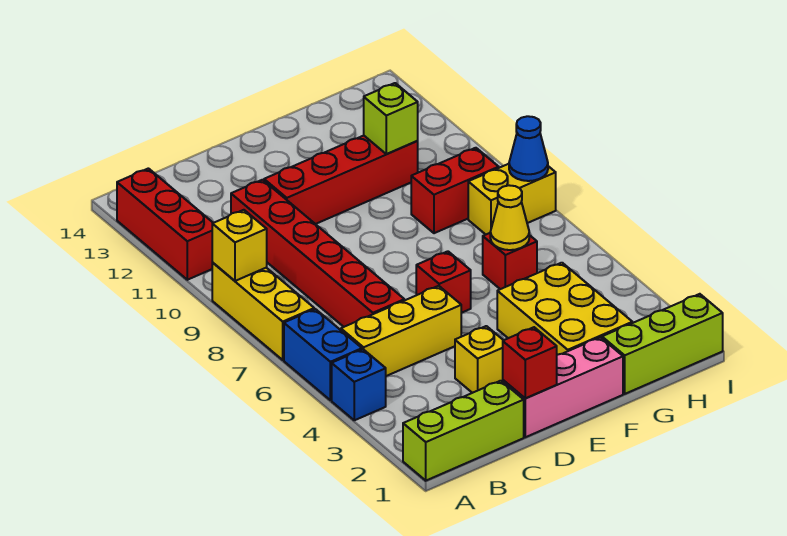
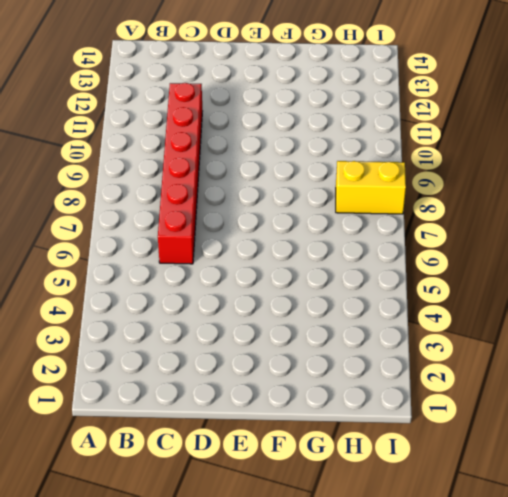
none -> lime 1x3 brick [403,381,524,481]
none -> blue 1x1 brick [332,349,386,420]
none -> blue 1x2 brick [284,309,362,400]

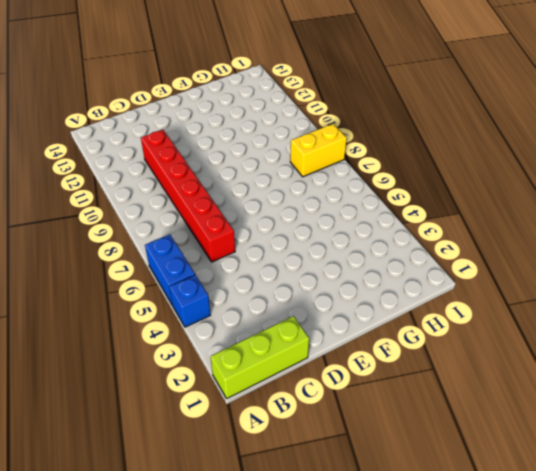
none -> yellow 1x3 brick [212,263,314,360]
none -> red 1x3 brick [117,168,213,280]
none -> yellow 1x3 brick [341,286,461,376]

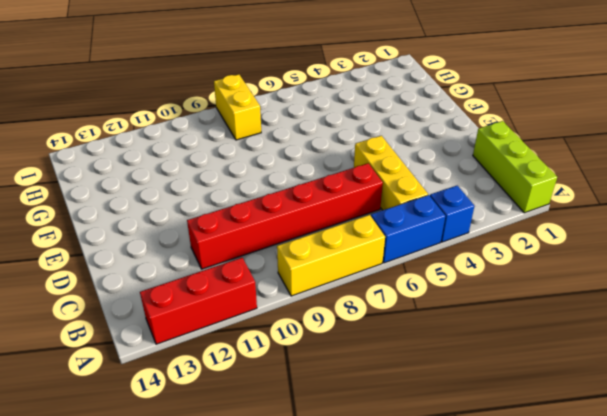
none -> pink 1x3 brick [503,337,623,437]
none -> yellow 1x1 brick [455,326,503,393]
none -> red 1x4 brick [264,136,418,224]

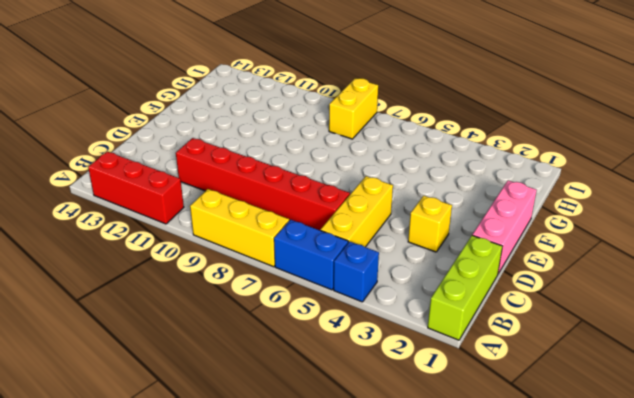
none -> red 1x4 brick [264,136,418,224]
none -> red 1x1 brick [416,251,471,313]
none -> yellow 2x3 brick [497,263,632,355]

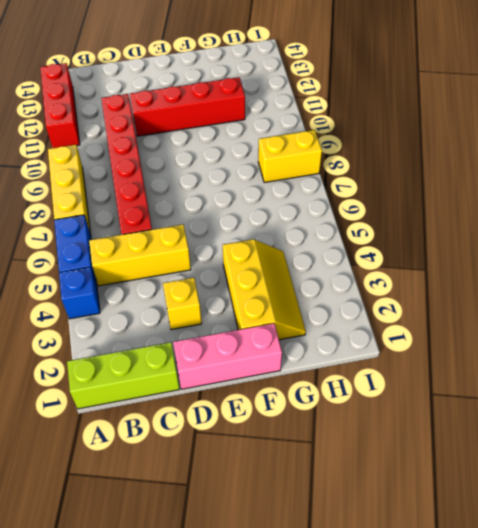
yellow 2x3 slope [223,239,306,340] -> yellow 2x3 brick [497,263,632,355]
none -> red 1x1 brick [416,251,471,313]
none -> lime 1x3 brick [602,294,723,394]
none -> red 1x1 brick [483,233,537,289]

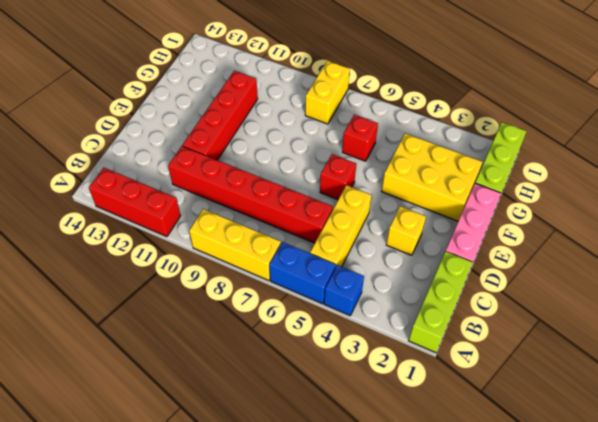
none -> red 1x2 brick [411,148,499,233]
none -> yellow 1x1 brick [212,210,267,281]
none -> red 1x1 brick [503,327,557,398]

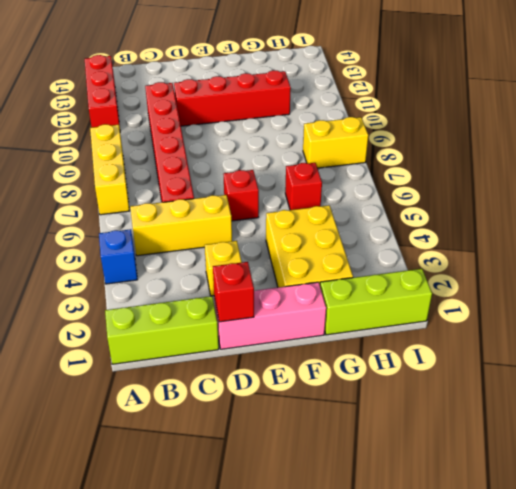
none -> blue 1x2 brick [284,309,362,400]
none -> red 1x2 brick [411,148,499,233]
none -> yellow 1x1 brick [212,210,267,281]

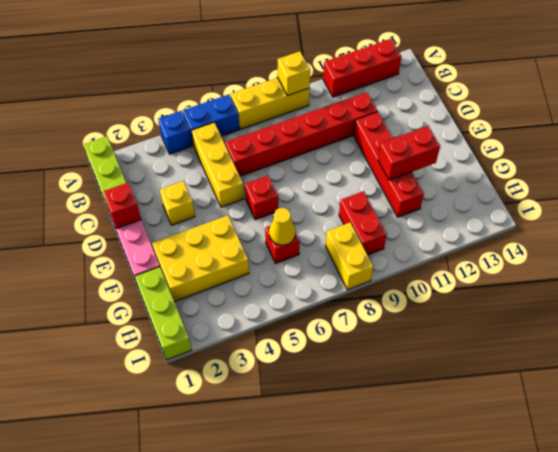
red 1x2 brick [378,126,440,180] -> none
none -> lime 1x1 brick [364,83,418,154]
none -> blue 1x1 cone [509,116,548,181]

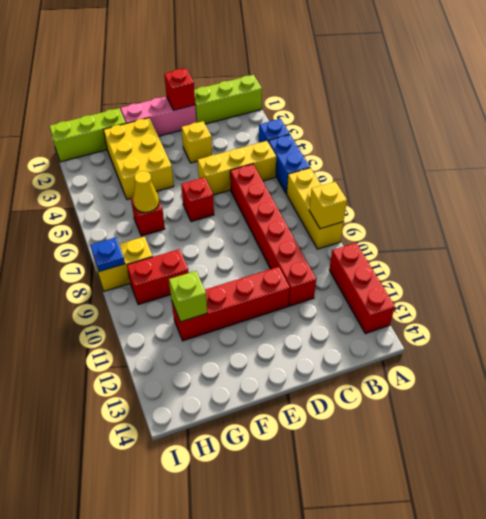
blue 1x1 plate [90,237,125,271] -> blue 1x1 cone [509,116,548,181]

